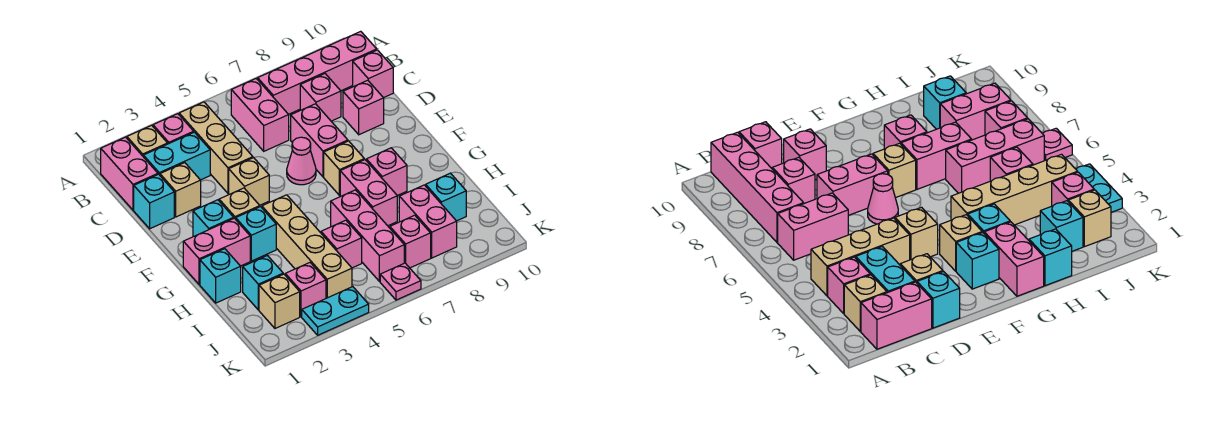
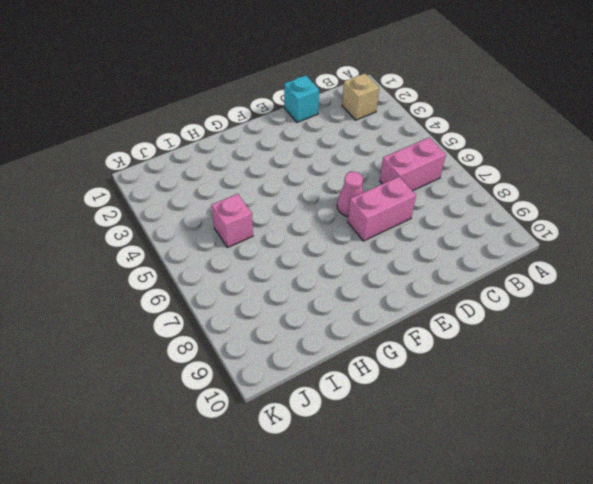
none -> pink 1x2 brick [101,137,158,210]
none -> pink 1x1 brick [153,114,194,144]
none -> tan 1x3 brick [179,102,253,193]
none -> pink 1x4 brick [258,31,377,114]

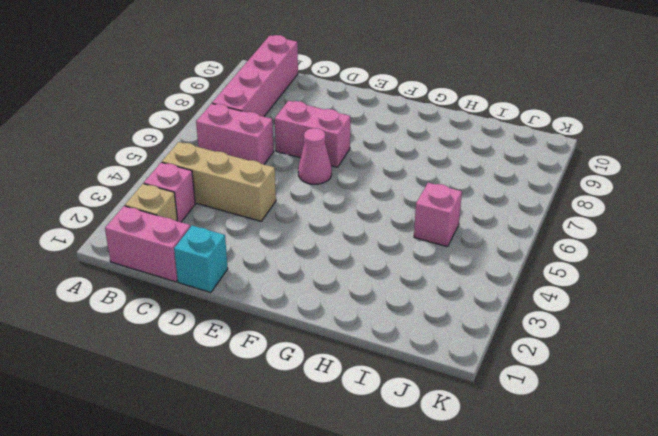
none -> cyan 1x2 brick [143,132,210,180]
none -> pink 1x1 brick [300,74,341,121]
none -> pink 1x1 brick [353,50,393,98]
none -> tan 1x1 brick [160,163,201,217]

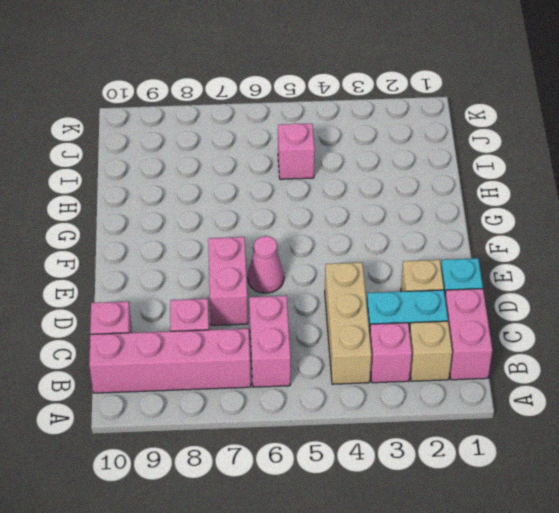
none -> pink 1x1 brick [343,80,384,135]
none -> tan 1x1 brick [229,158,269,205]
none -> cyan 1x1 brick [193,200,234,237]
none -> tan 1x1 brick [219,188,260,219]

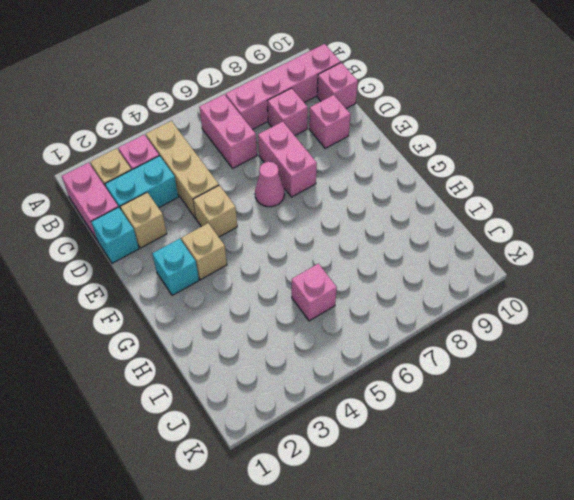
none -> tan 1x1 brick [324,141,364,195]
none -> pink 1x2 brick [183,218,250,285]
none -> cyan 1x1 brick [236,207,276,261]
none -> tan 1x4 brick [262,195,352,298]

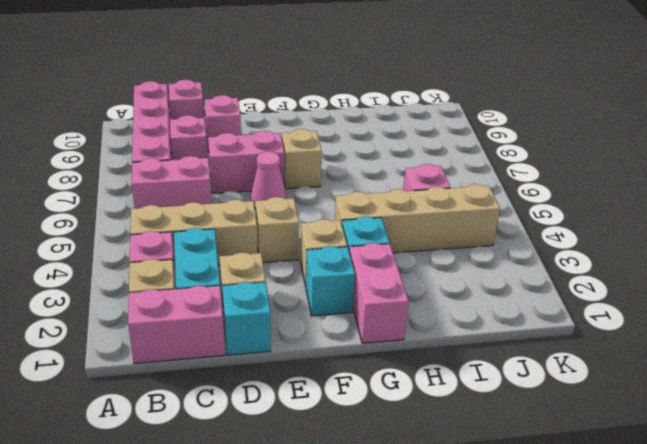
none -> pink 1x2 brick [340,160,397,226]
none -> pink 1x1 brick [366,148,407,196]
none -> cyan 1x1 brick [200,249,241,303]
none -> pink 1x3 brick [331,190,404,282]

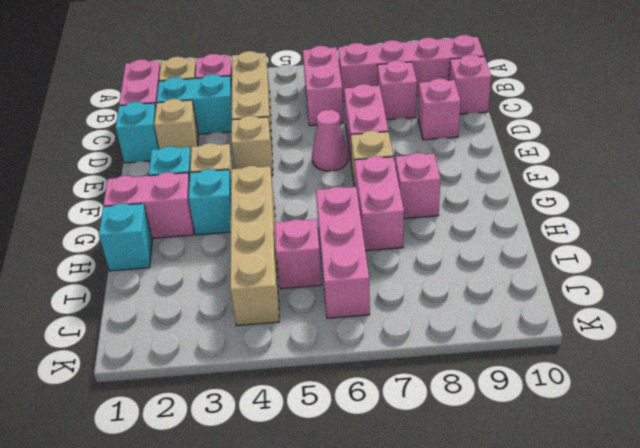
none -> cyan 1x1 brick [243,255,283,310]
none -> pink 1x2 brick [399,185,457,258]
none -> cyan 1x1 brick [426,173,466,221]
none -> tan 1x1 brick [259,274,300,328]

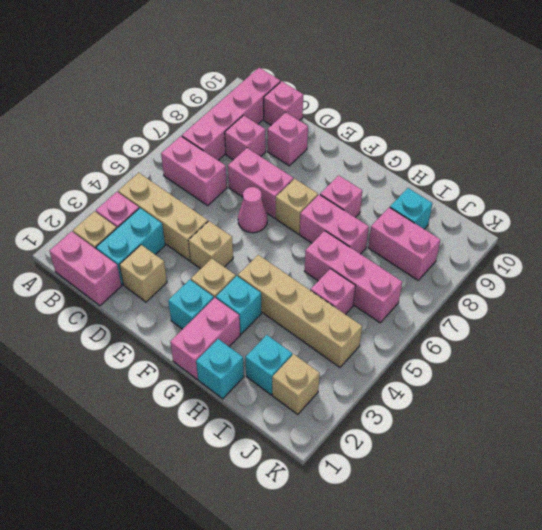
none -> cyan 1x1 brick [134,174,174,229]
none -> pink 1x1 brick [285,263,326,317]
none -> pink 1x1 brick [390,215,431,268]
none -> cyan 1x2 plate [302,287,369,335]

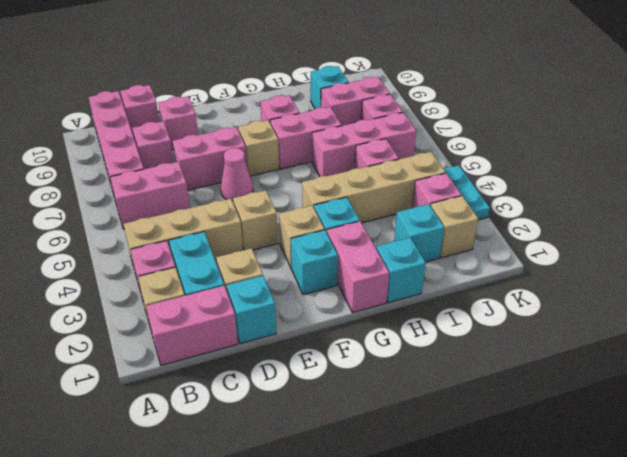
none -> pink 1x1 plate [380,263,421,300]

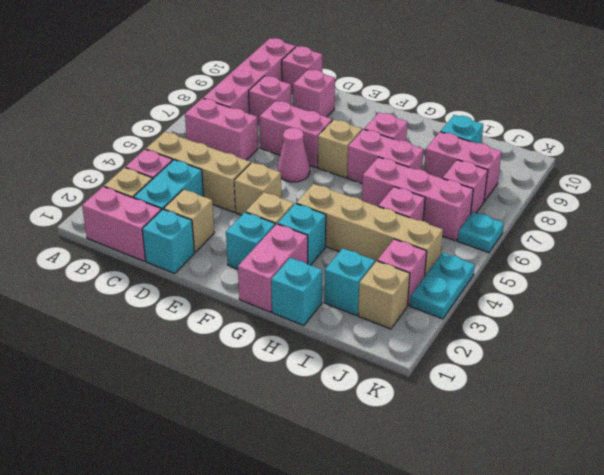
cyan 1x1 plate [457,212,504,253] -> pink 1x1 plate [380,263,421,300]

